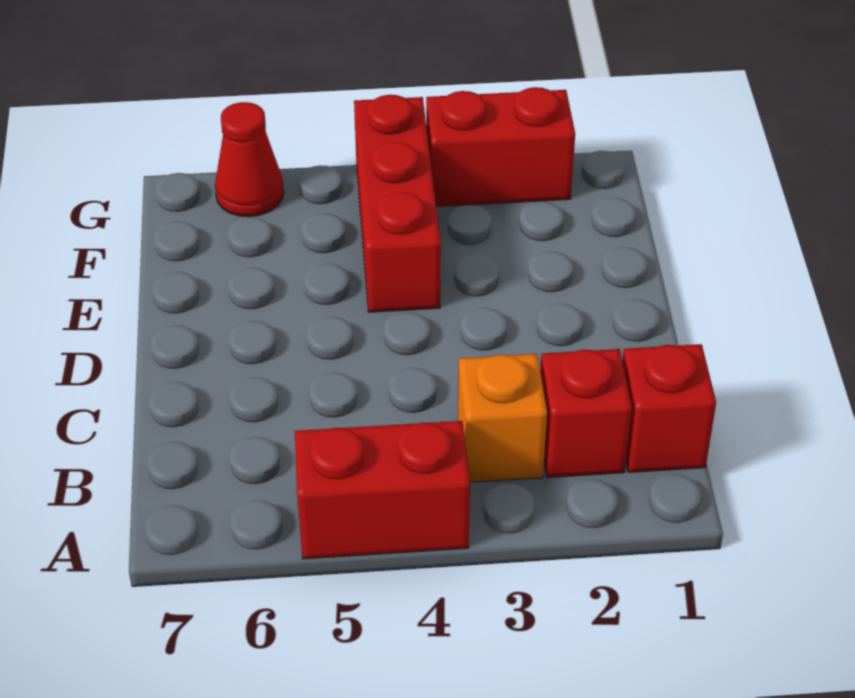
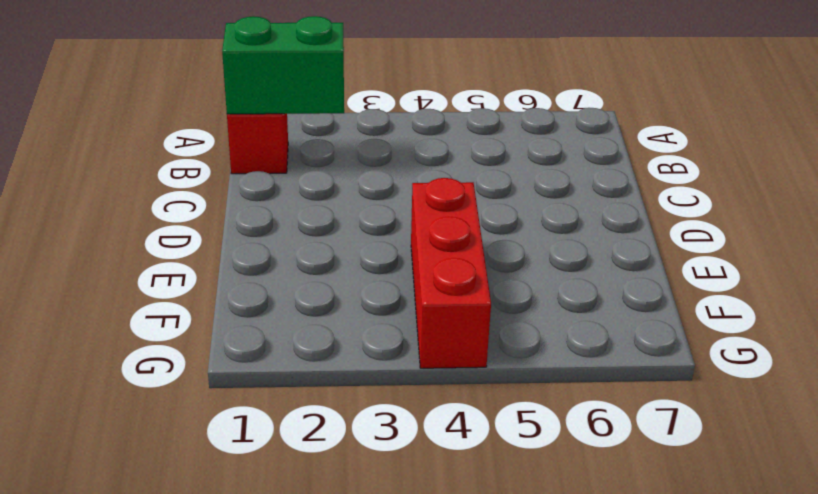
green 1x2 brick [222,16,344,114] -> none
none -> red 1x2 brick [295,421,470,559]
none -> red 1x1 brick [540,349,632,477]

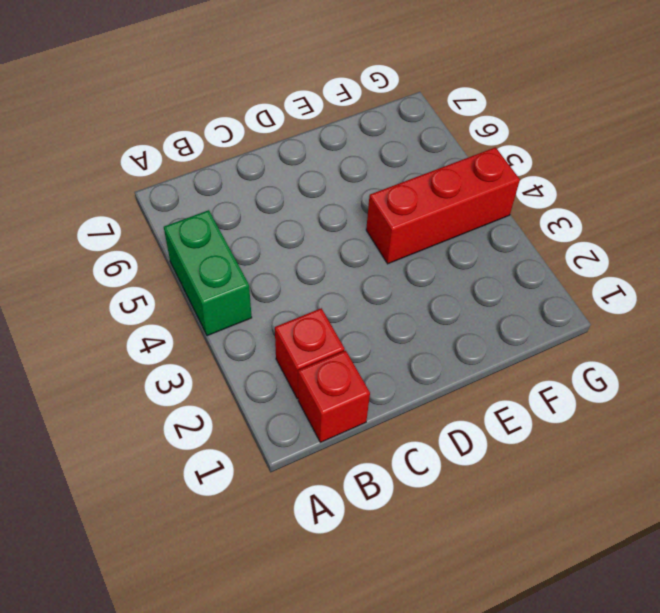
green 1x2 brick [164,210,252,336] -> red 1x2 brick [295,421,470,559]
none -> orange 1x1 brick [458,354,547,482]
none -> red 1x2 brick [426,87,575,207]

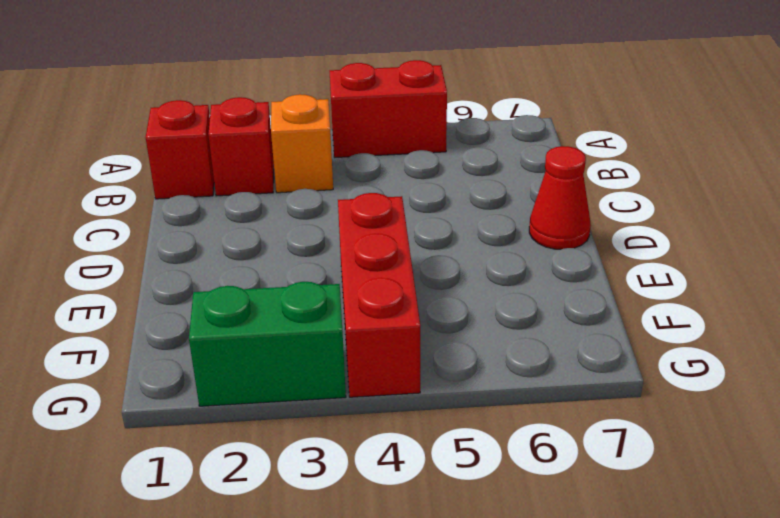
red 1x1 cone [529,146,591,249] -> red 1x1 cone moved to [215,102,284,217]
green 1x2 brick [189,282,346,406] -> red 1x2 brick [426,87,575,207]

